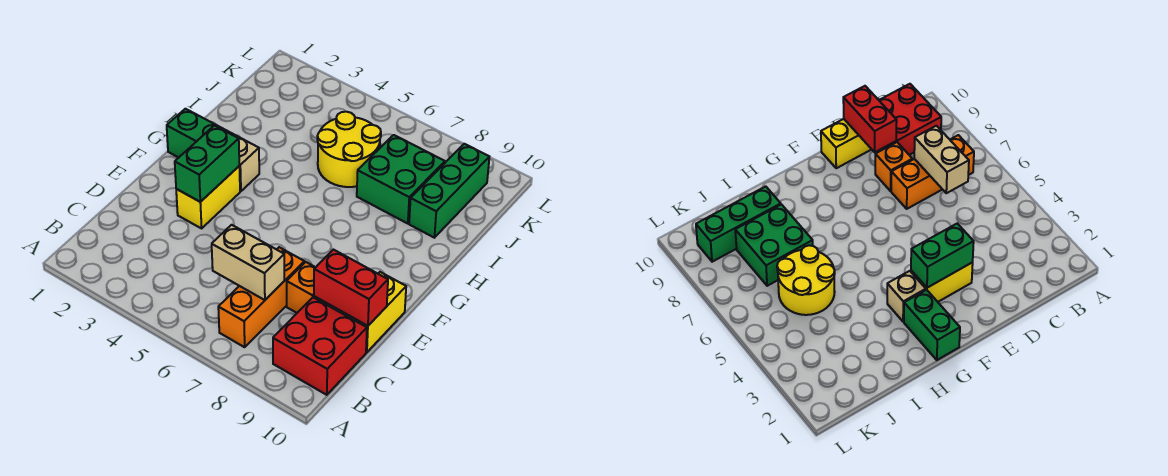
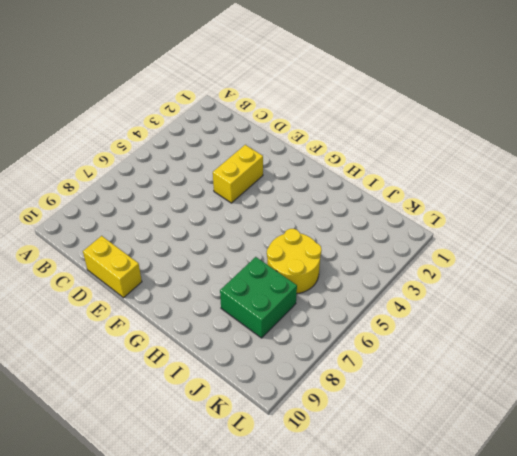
yellow 1x2 brick [213,145,263,203] -> yellow 1x2 brick turned to [176,167,240,228]
none -> orange 1x3 brick [218,247,305,347]
none -> red 2x2 brick [273,297,367,395]
none -> orange 1x1 brick [287,262,329,313]

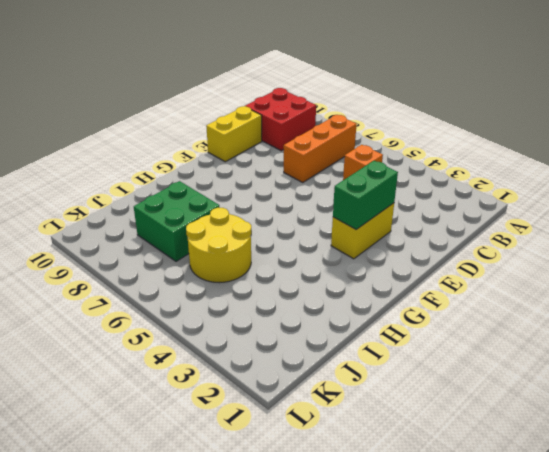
orange 1x1 brick [343,145,383,180] -> orange 1x1 brick moved to [287,262,329,313]
none -> green 1x2 brick [167,109,234,158]
none -> tan 1x1 brick [234,135,259,191]
none -> green 1x3 brick [409,144,489,238]

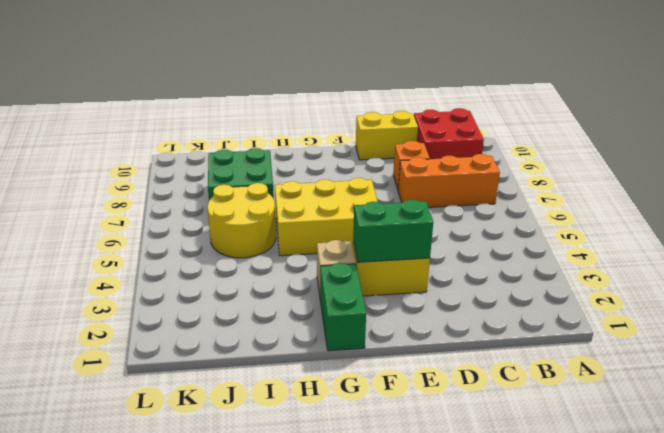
yellow 2x3 brick [275,178,378,256] -> none
none -> green 1x3 brick [409,144,489,238]
none -> tan 1x2 brick [212,225,284,300]
none -> red 1x2 brick [314,250,388,326]

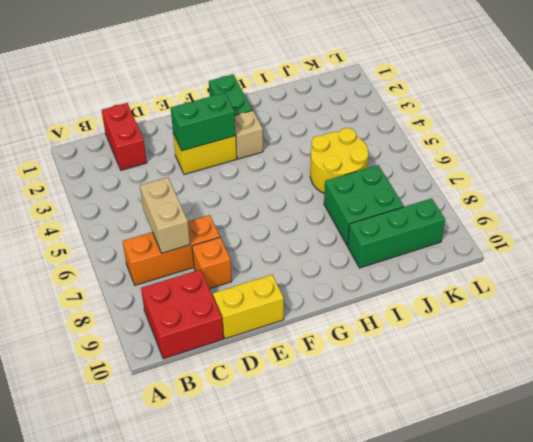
red 1x2 brick [102,103,147,170] -> red 1x2 brick moved to [314,250,388,326]

